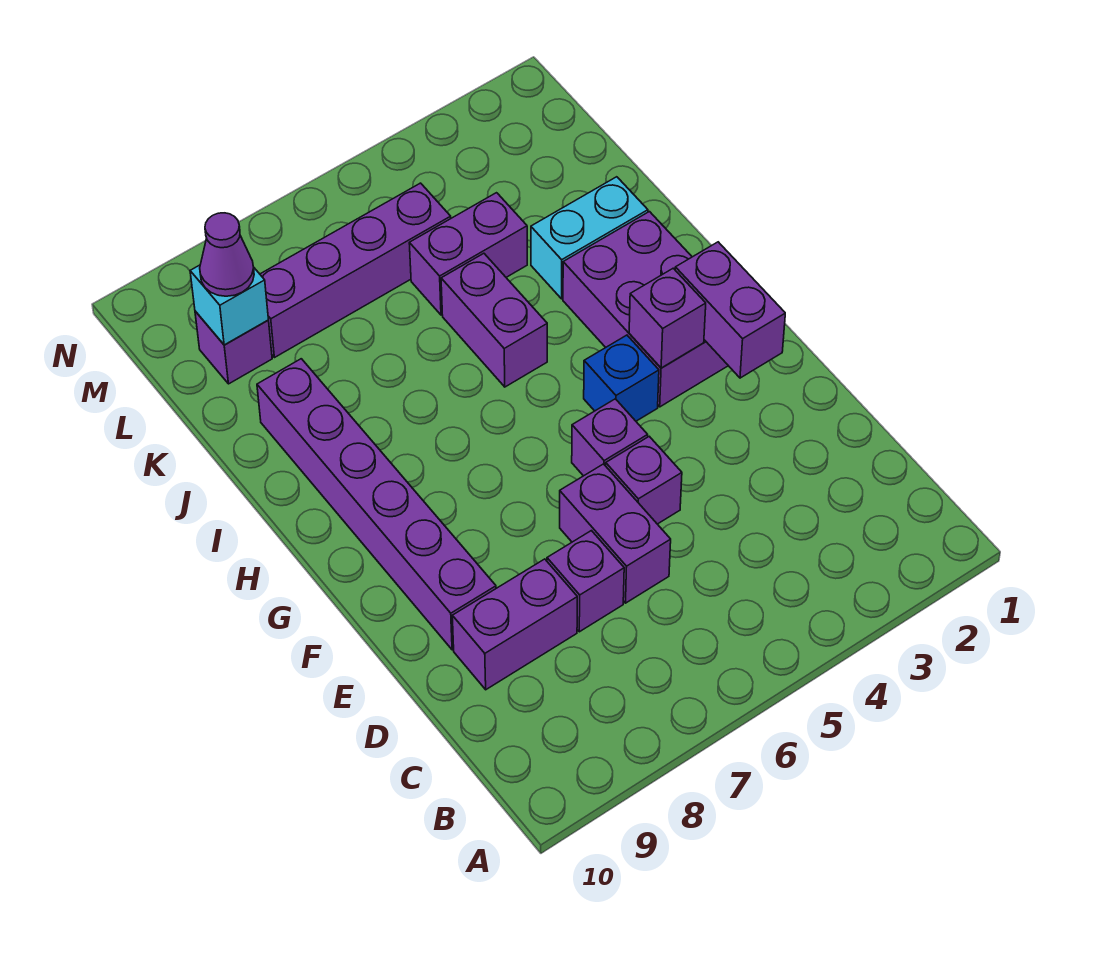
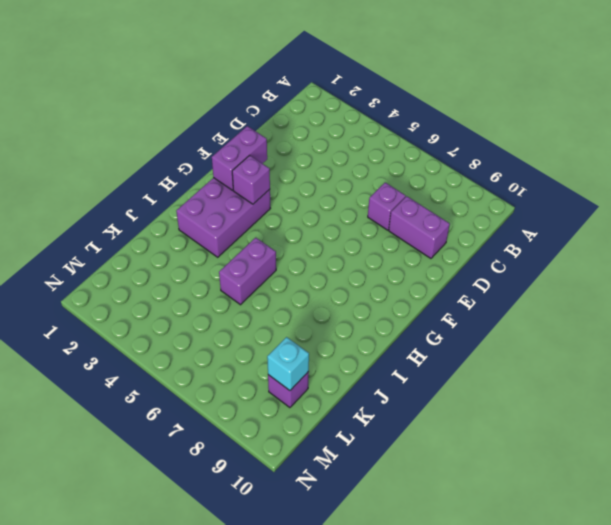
none -> purple 1x2 brick [560,464,671,603]
none -> purple 1x1 brick [606,436,682,524]
none -> purple 1x6 brick [257,359,496,650]

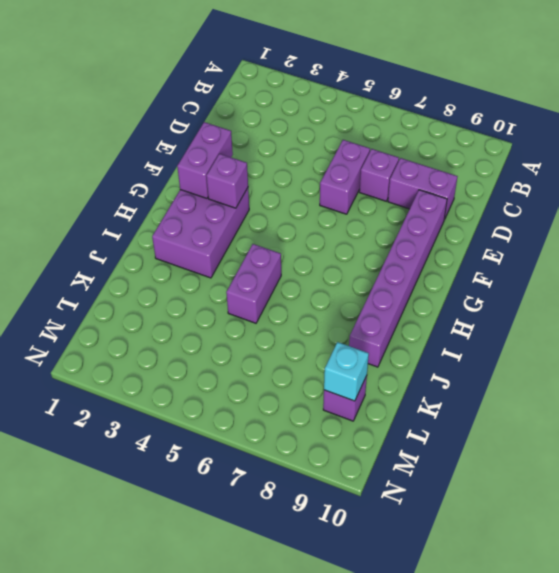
none -> purple 1x1 brick [606,436,682,524]
none -> purple 1x1 brick [572,399,648,476]
none -> blue 1x1 brick [584,335,659,421]

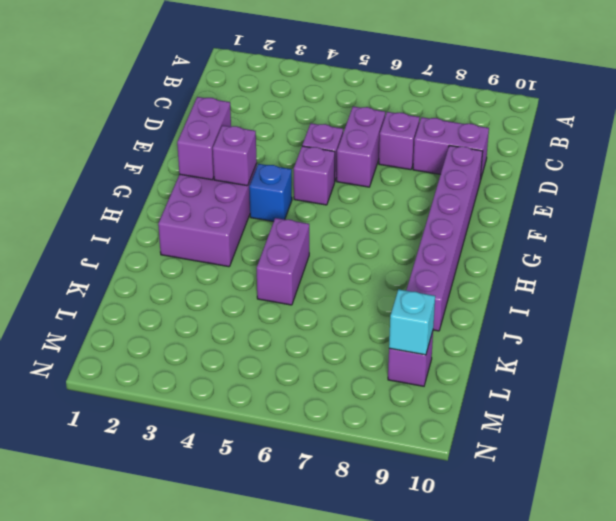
none -> cyan 1x2 brick [531,177,648,299]
none -> purple 1x2 brick [409,193,527,315]
none -> purple 1x4 brick [260,183,451,358]

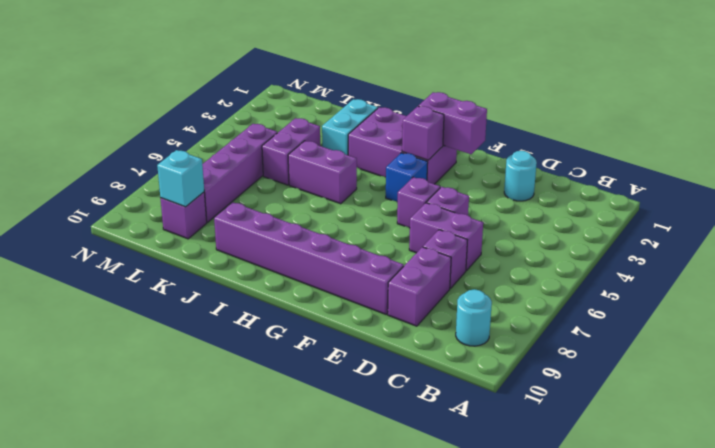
cyan 1x1 round brick [456,289,492,346] -> none
cyan 1x1 round brick [504,151,537,201] -> none
none -> purple 1x1 cone [200,213,254,296]

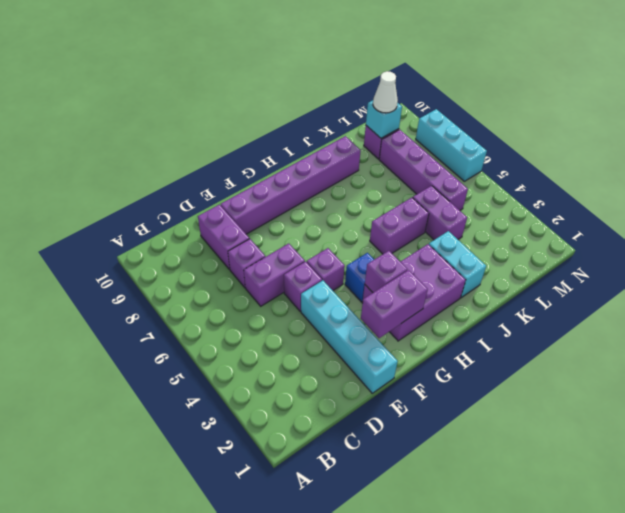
cyan 1x4 brick [301,280,398,393] -> none
white 1x1 cone [373,71,398,113] -> purple 1x1 cone [200,213,254,296]
cyan 1x3 brick [416,109,487,181] -> none

